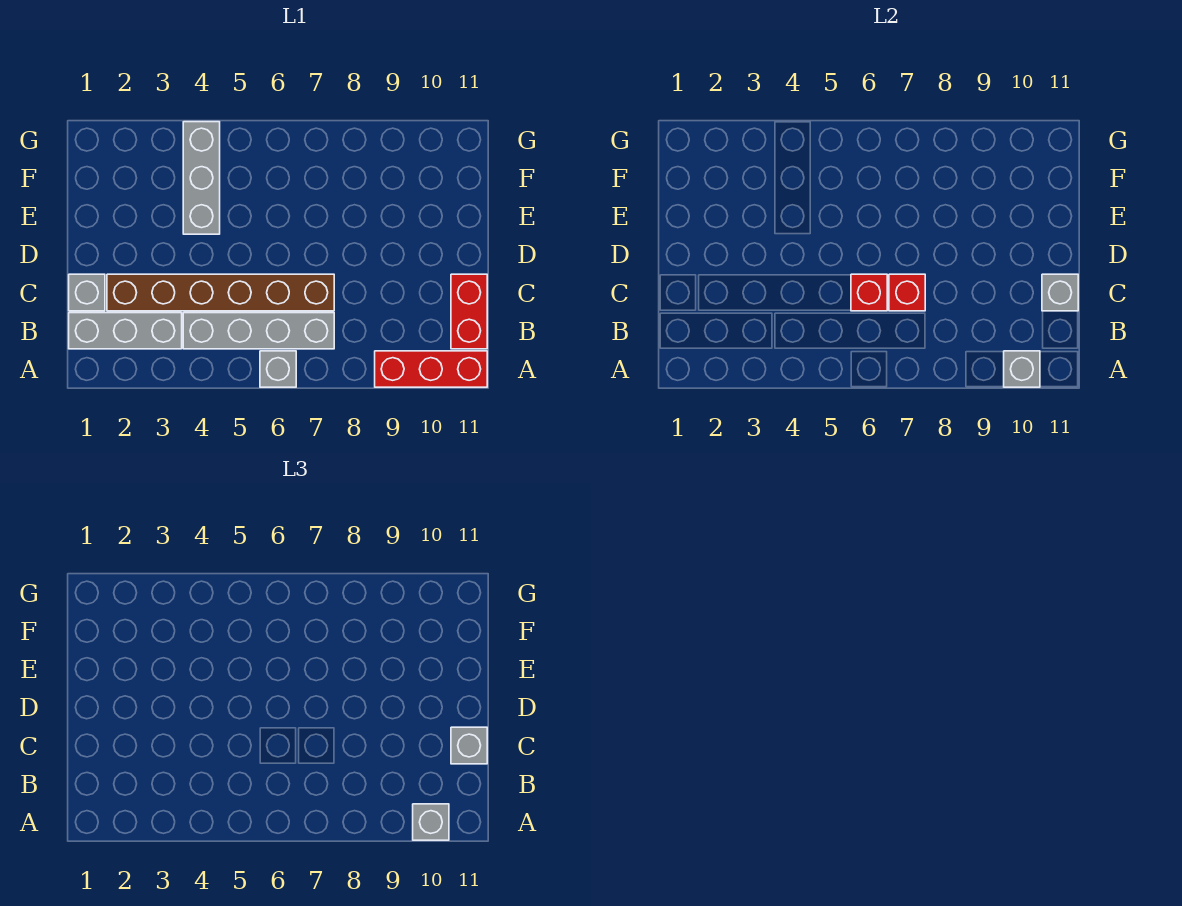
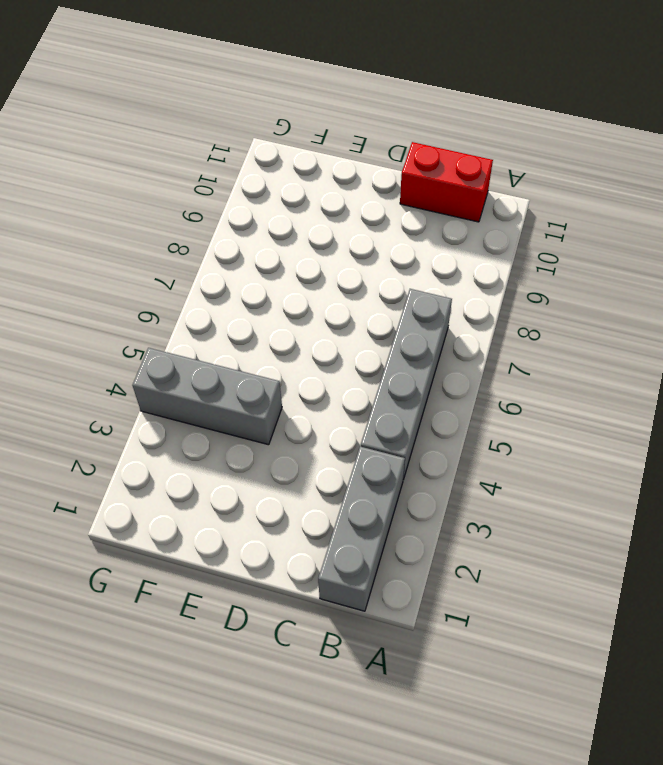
none -> grey 1x1 brick [260,351,296,387]
none -> red 1x3 brick [375,351,487,387]
none -> grey 1x1 brick [69,274,105,311]

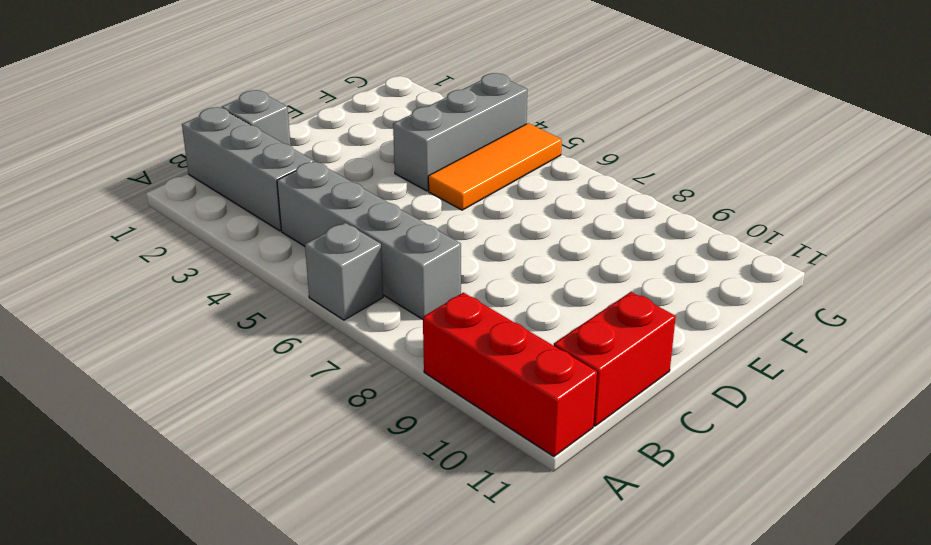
orange 1x3 tile [428,123,562,210] -> none
none -> brown 1x6 brick [107,274,334,311]
none -> grey 1x1 brick [1004,351,1040,387]
none -> red 1x1 brick [851,274,887,311]

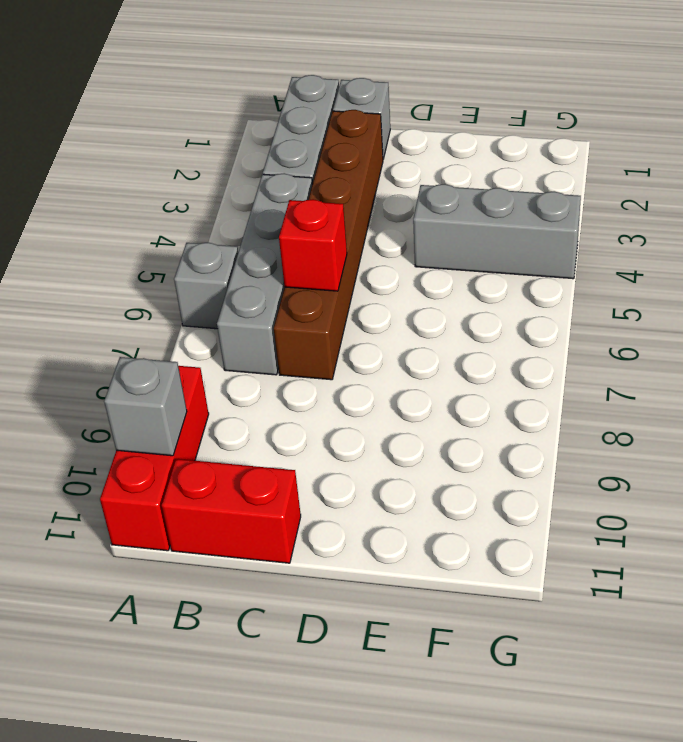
none -> red 1x1 brick [889,274,925,311]
none -> grey 1x1 brick [1042,274,1078,311]
none -> grey 1x1 brick [413,804,449,840]

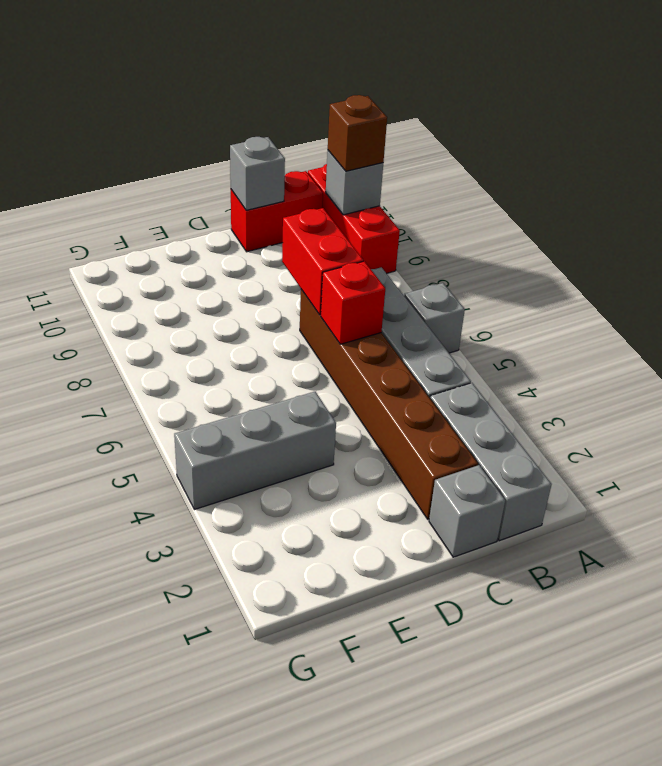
brown 1x1 brick [328,95,387,171] -> grey 1x1 brick [413,804,449,840]
red 1x2 brick [282,208,363,315] -> red 1x1 brick [889,274,925,311]
none -> grey 1x1 brick [451,727,487,764]

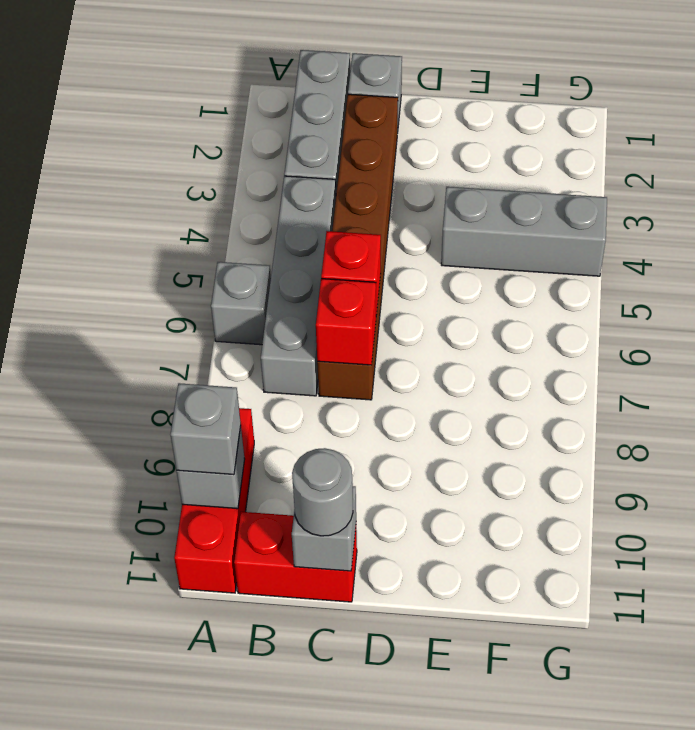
grey 1x1 round brick [292,448,353,536] -> grey 1x1 brick [451,727,487,764]

